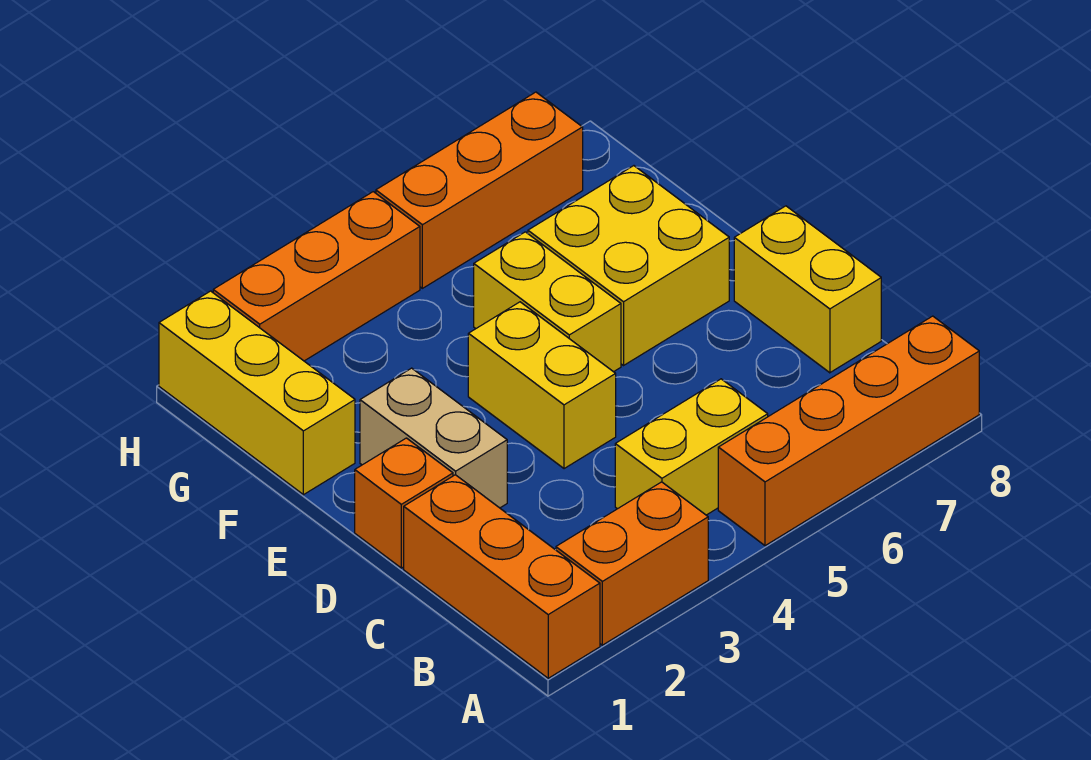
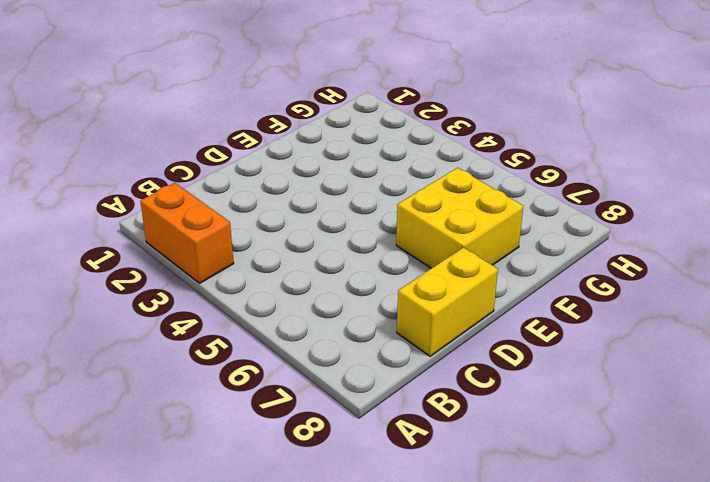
none -> orange 1x3 brick [404,475,600,678]
none -> orange 1x4 brick [718,316,979,546]
none -> yellow 1x2 brick [615,379,768,515]

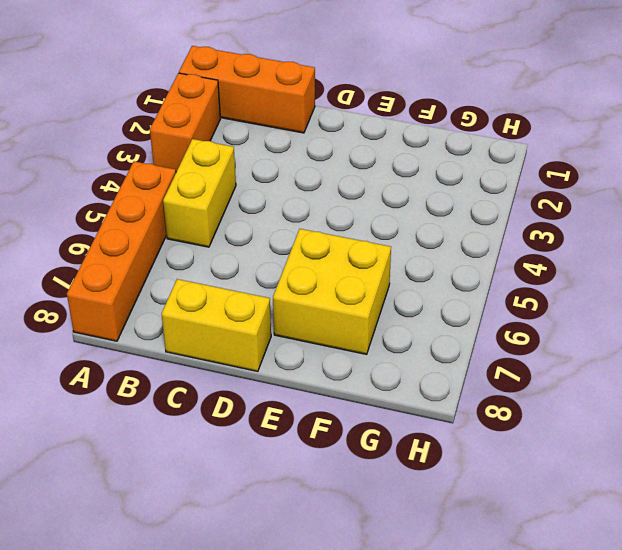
none -> orange 1x1 brick [355,438,453,568]
none -> tan 1x2 brick [360,368,507,508]
none -> yellow 1x2 brick [468,302,616,469]

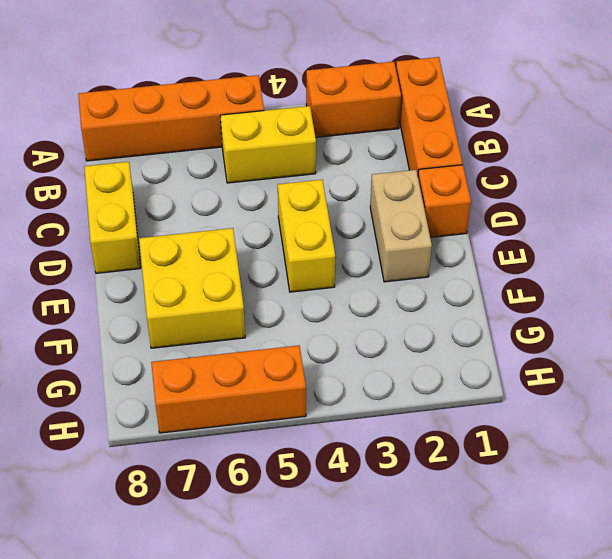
none -> yellow 1x2 brick [474,232,621,372]
none -> yellow 1x3 brick [159,291,355,495]
none -> orange 1x3 brick [213,192,420,361]

